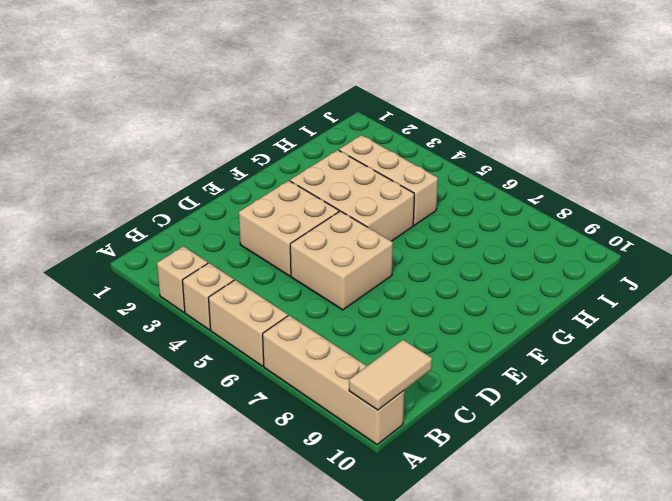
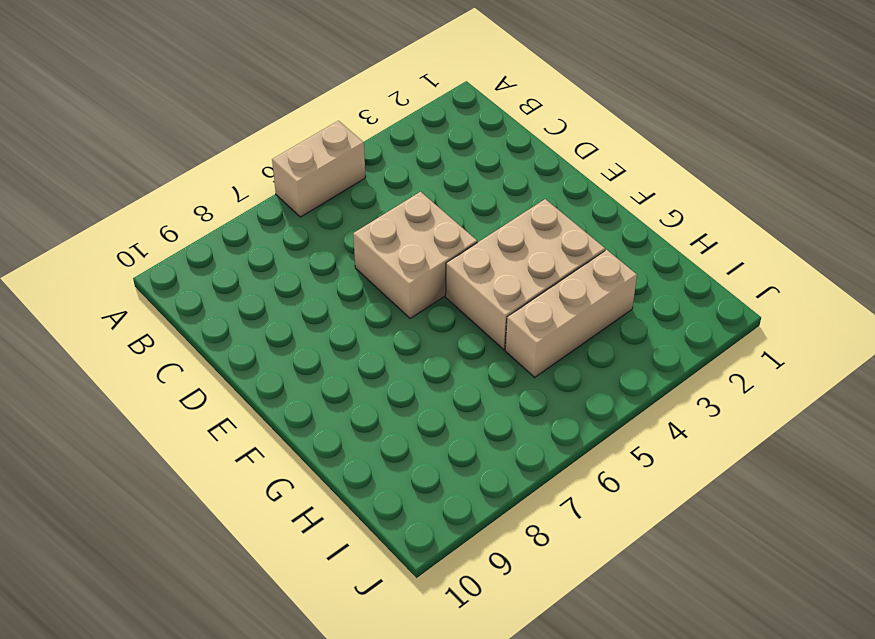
none -> tan 1x1 brick [157,246,208,312]
none -> tan 1x1 brick [182,263,234,330]

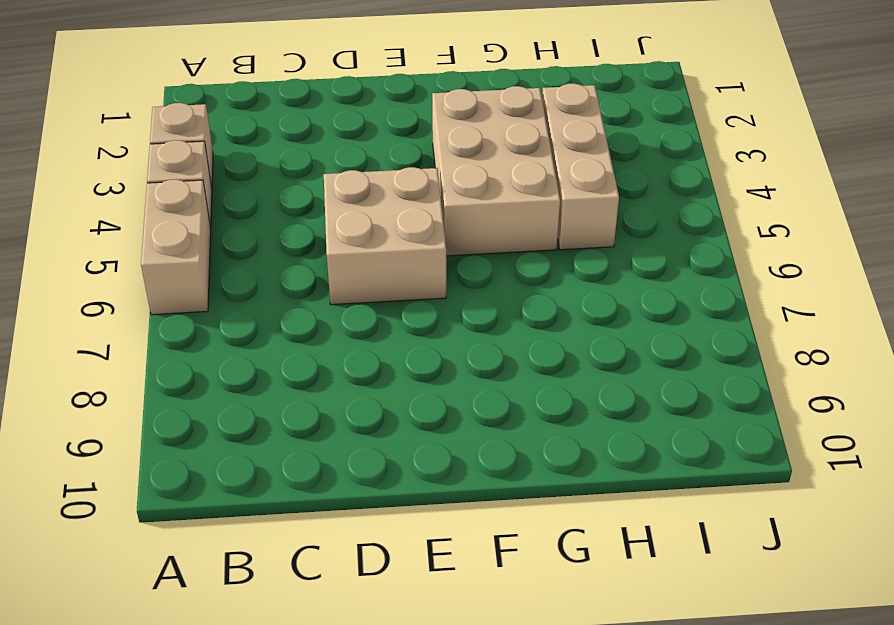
none -> tan 1x4 brick [263,315,404,445]
none -> tan 2x2 brick [239,181,339,276]

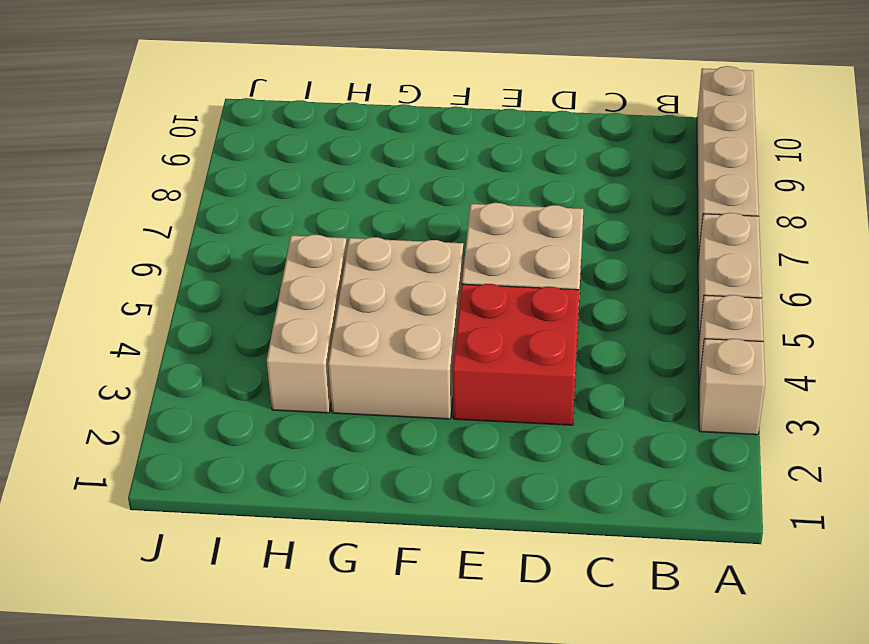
red 2x2 brick [453,284,579,425] -> tan 2x2 brick [239,181,339,276]
none -> tan 1x2 tile [349,340,432,410]

